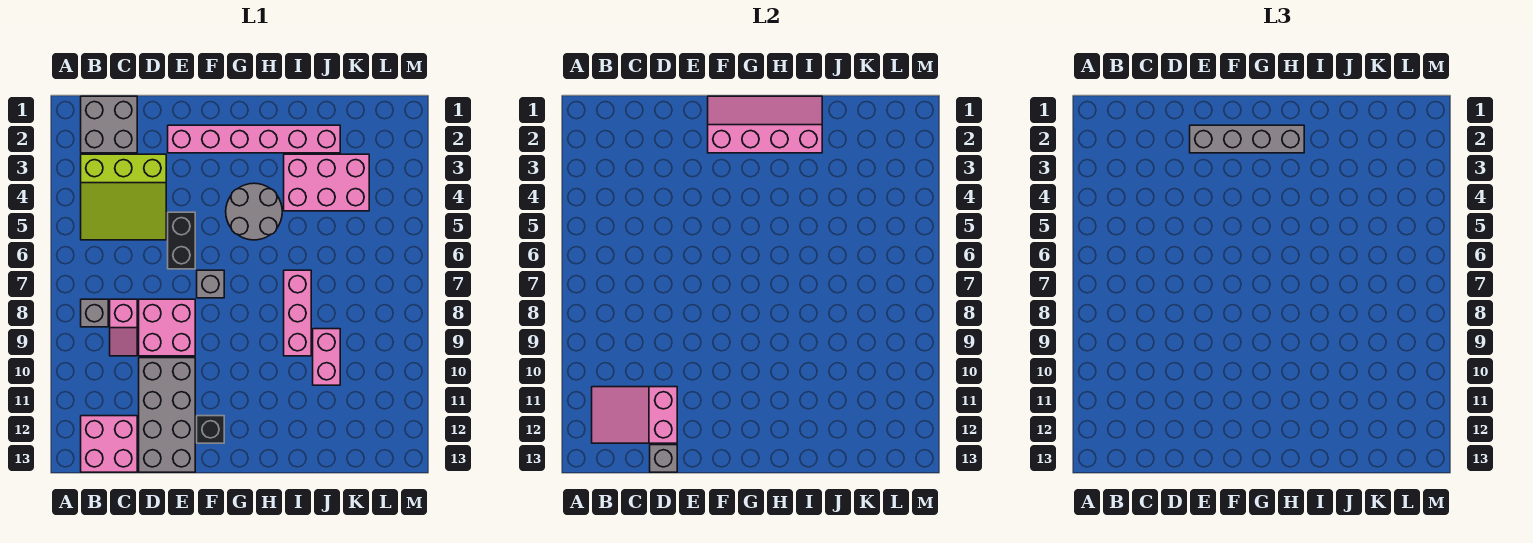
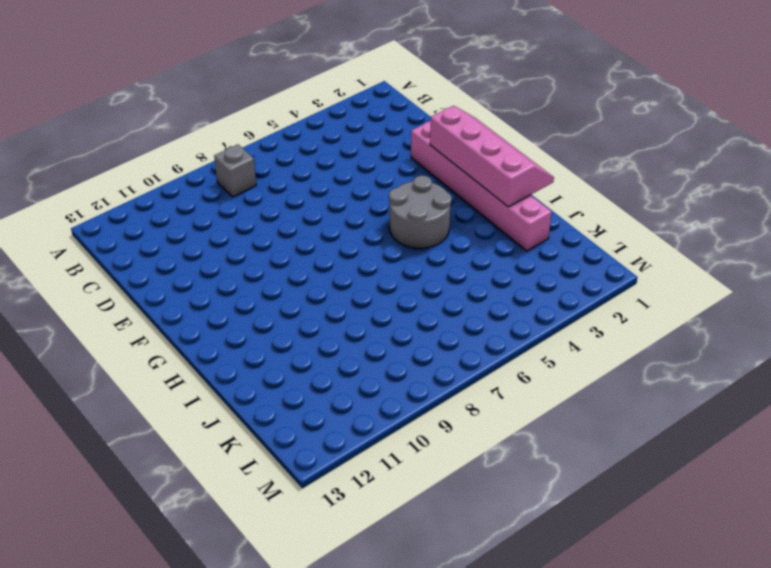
none -> grey 2x2 brick [81,96,137,153]
none -> lime 3x3 slope [81,154,166,240]
none -> pink 2x2 brick [81,416,137,472]

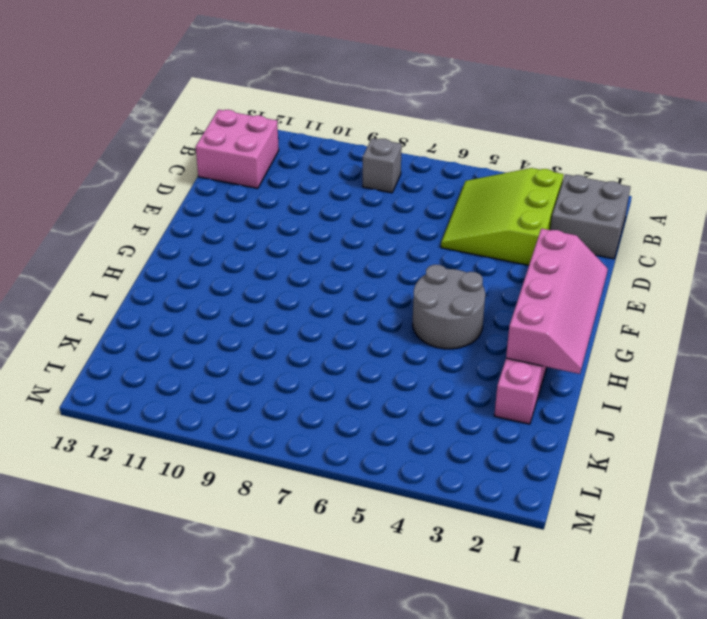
none -> pink 1x2 slope [110,299,137,356]
none -> pink 2x2 brick [139,299,195,356]
none -> grey 2x4 brick [139,358,195,472]

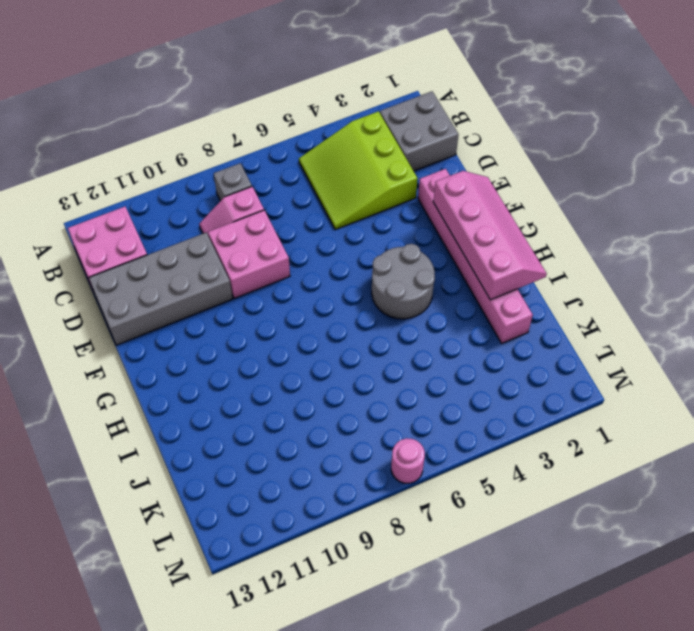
pink 1x1 round brick [391,438,425,483] -> none
none -> black 1x2 brick [168,212,195,269]
none -> grey 1x1 brick [197,270,224,298]
none -> black 1x1 brick [197,416,224,443]

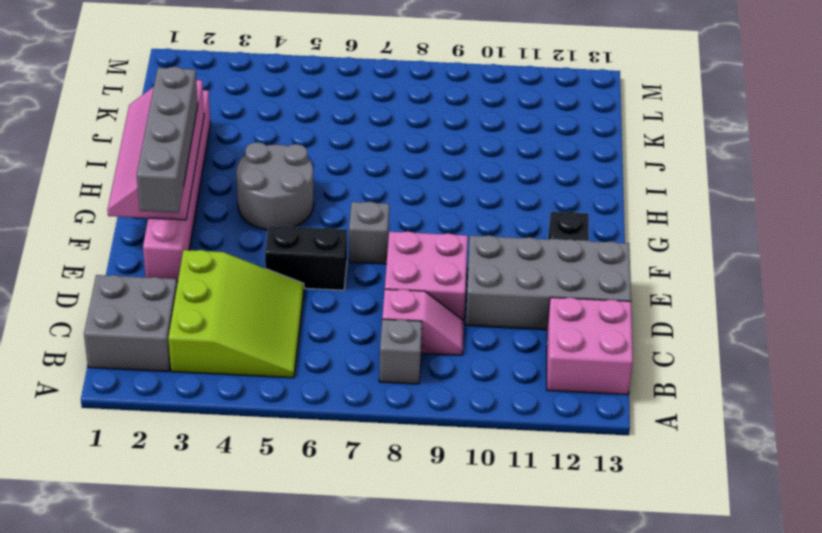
none -> pink 2x3 brick [284,154,369,211]
none -> pink 1x3 brick [284,270,311,356]
none -> pink 1x2 brick [313,329,340,385]

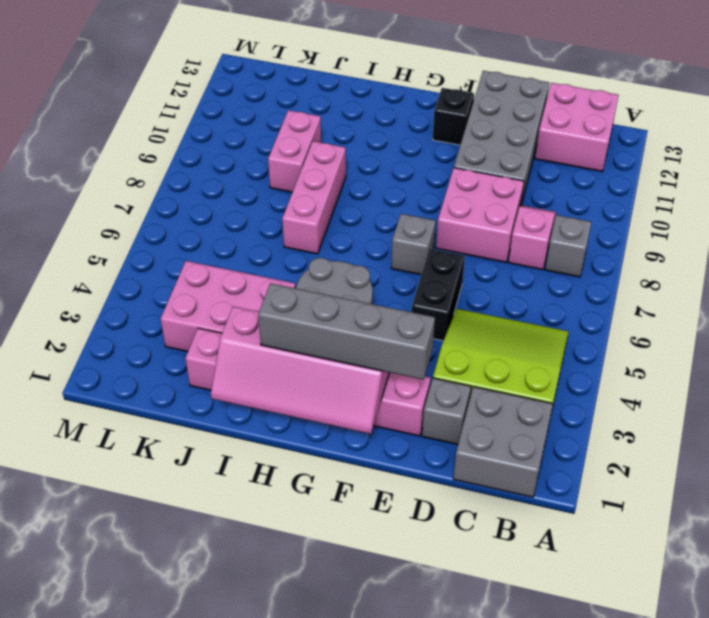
grey 1x1 brick [422,378,471,444] -> grey 1x1 brick moved to [650,445,677,472]
none -> pink 2x3 slope [592,387,677,443]

